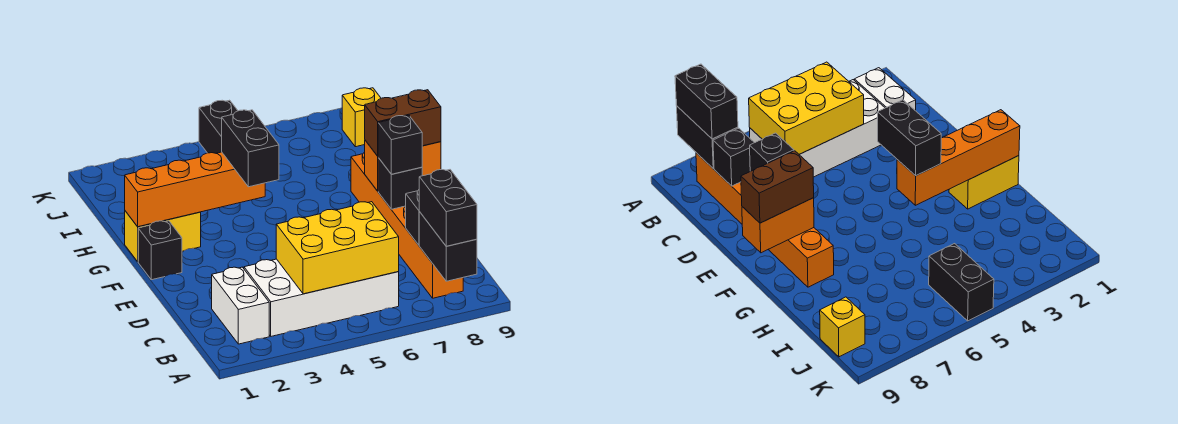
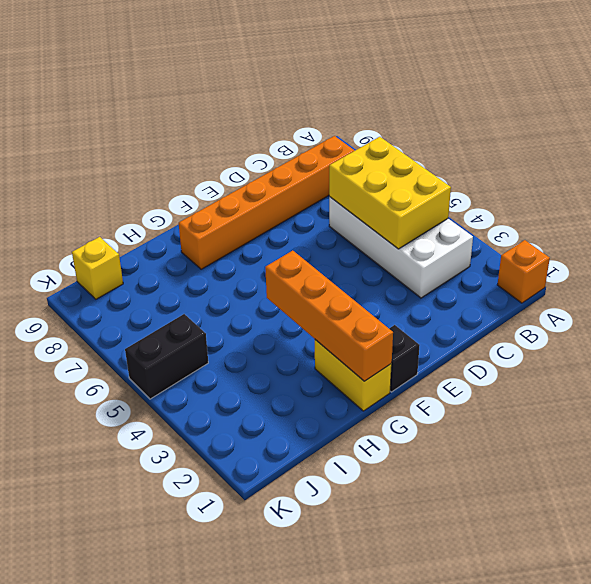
orange 1x1 brick [497,240,550,303] -> none
none -> white 1x2 brick [212,267,269,344]
none -> black 1x2 brick [419,212,477,281]
none -> black 1x1 brick [406,190,420,245]

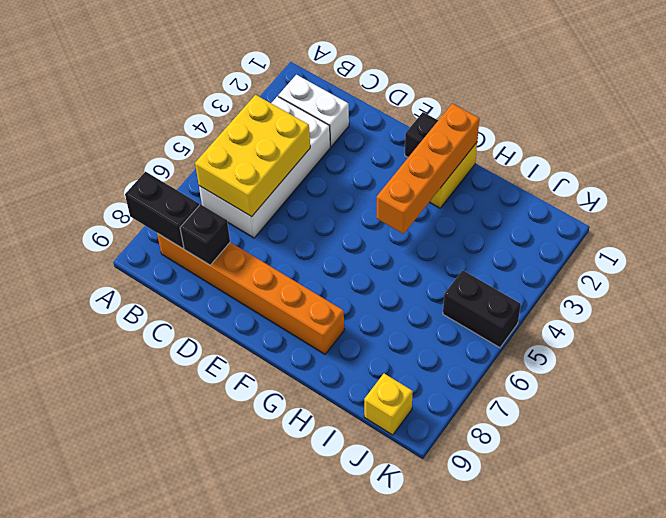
none -> black 1x1 brick [378,158,422,209]
none -> orange 1x2 brick [365,140,441,191]
none -> black 1x2 brick [419,170,477,246]

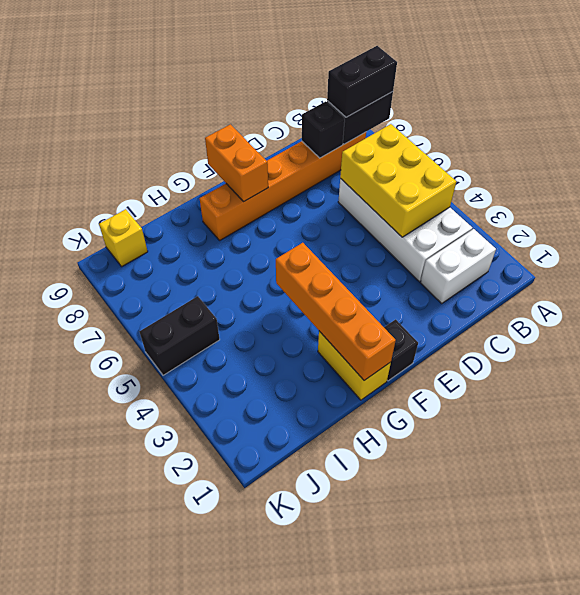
none -> black 1x1 brick [378,158,422,209]
none -> black 1x1 brick [378,116,422,174]
none -> black 1x2 brick [222,110,279,187]

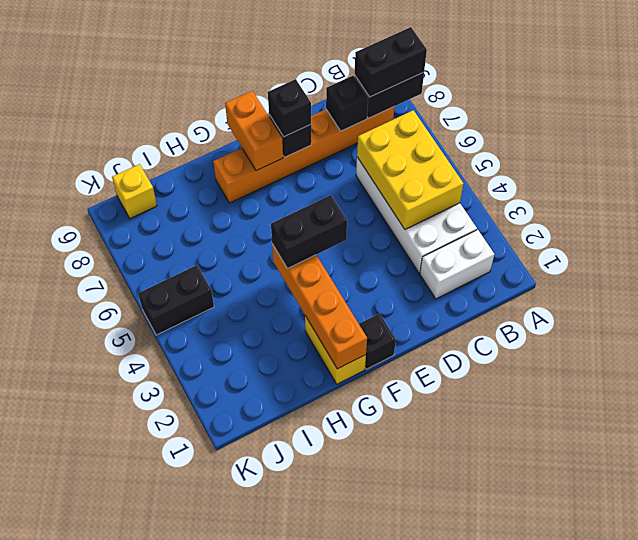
none -> brown 1x2 brick [365,90,441,156]

